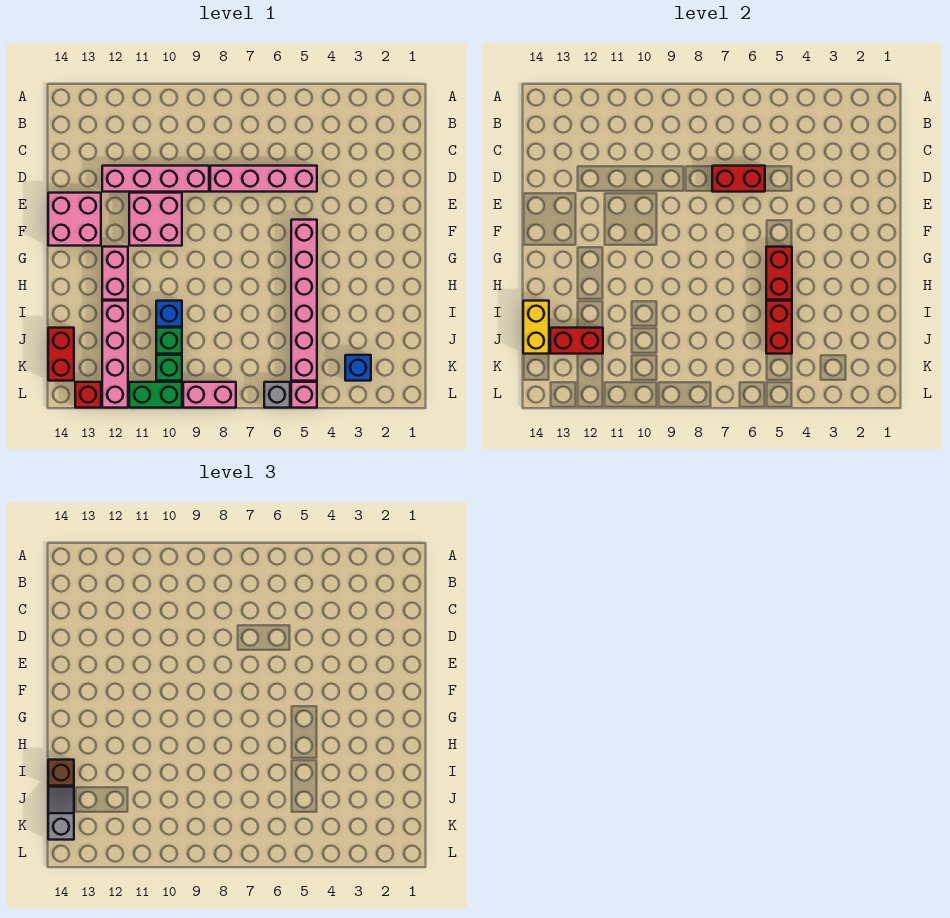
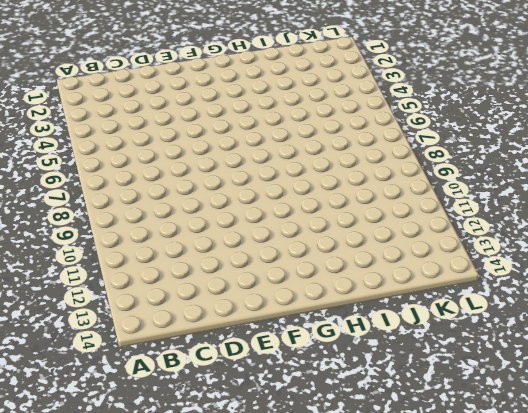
none -> pink 1x4 brick [210,166,317,192]
none -> pink 1x4 brick [102,166,209,192]
none -> pink 2x2 brick [129,193,182,246]

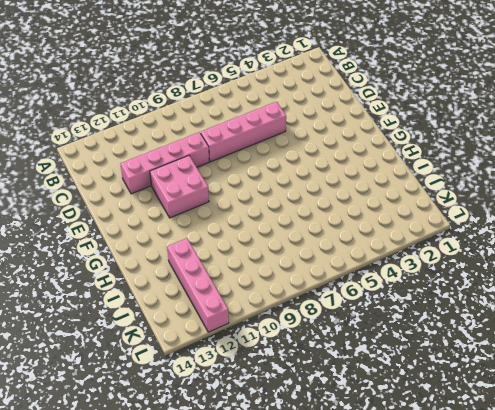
none -> pink 2x2 brick [48,193,101,246]
none -> pink 1x6 brick [291,220,317,381]
none -> pink 1x2 brick [102,247,128,300]

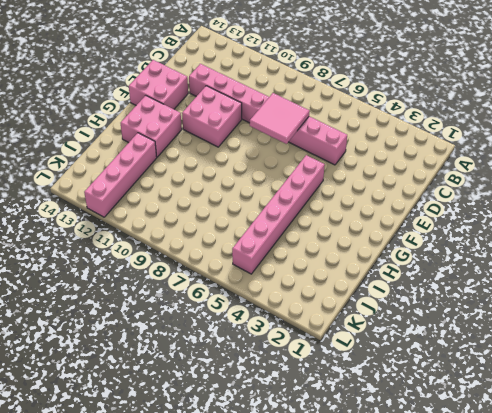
pink 2x2 tile [250,93,310,144] -> red 1x2 brick [712,166,765,192]
pink 2x2 brick [121,95,182,157] -> pink 1x2 brick [102,247,128,300]
none -> blue 1x1 brick [156,301,182,327]
none -> green 1x1 brick [156,328,182,354]
none -> red 1x2 brick [48,328,74,381]

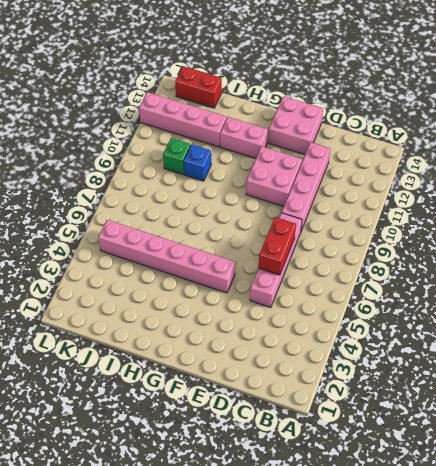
none -> blue 1x1 brick [345,355,371,381]
none -> green 1x1 brick [156,355,182,381]
none -> pink 1x1 brick [291,382,317,408]

